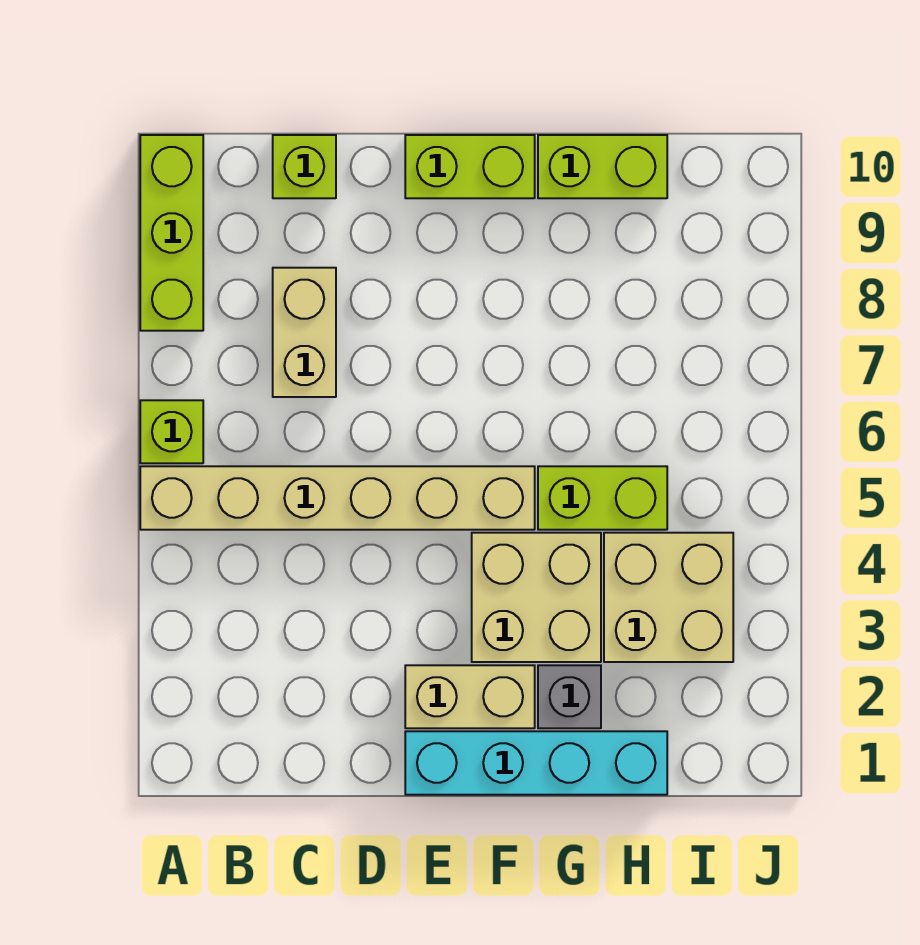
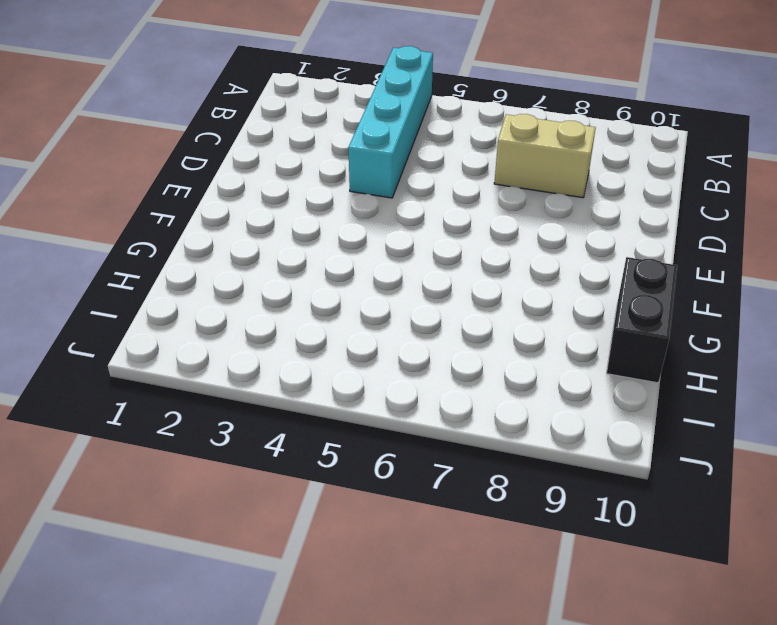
cyan 1x4 brick [348,46,433,198] -> cyan 1x4 brick moved to [405,731,667,795]
black 1x2 brick [607,257,677,383] -> lime 1x2 brick [538,135,667,198]
none -> tan 1x6 brick [140,466,535,530]
none -> lime 1x1 brick [140,400,203,463]
none -> lime 1x3 brick [140,135,203,331]

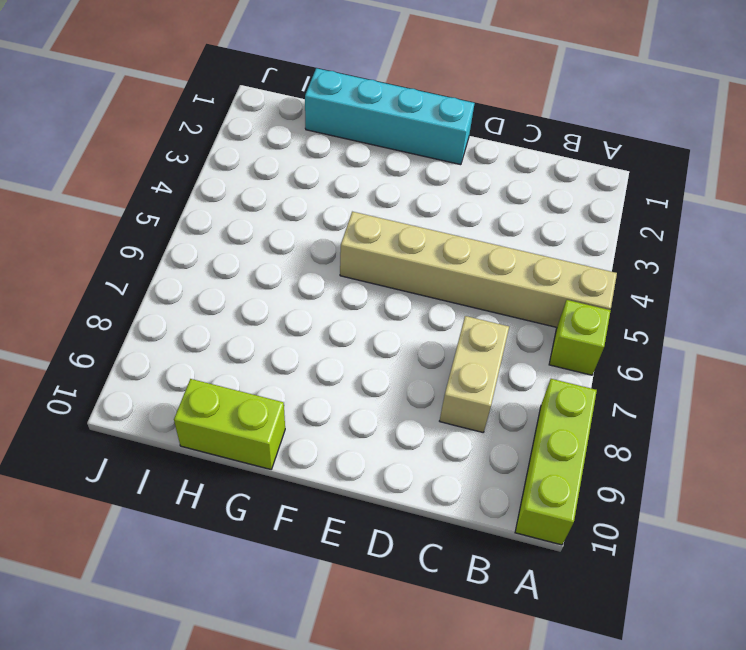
none -> lime 1x1 brick [273,135,336,198]
none -> tan 1x2 brick [405,665,535,728]
none -> lime 1x2 brick [405,135,535,198]

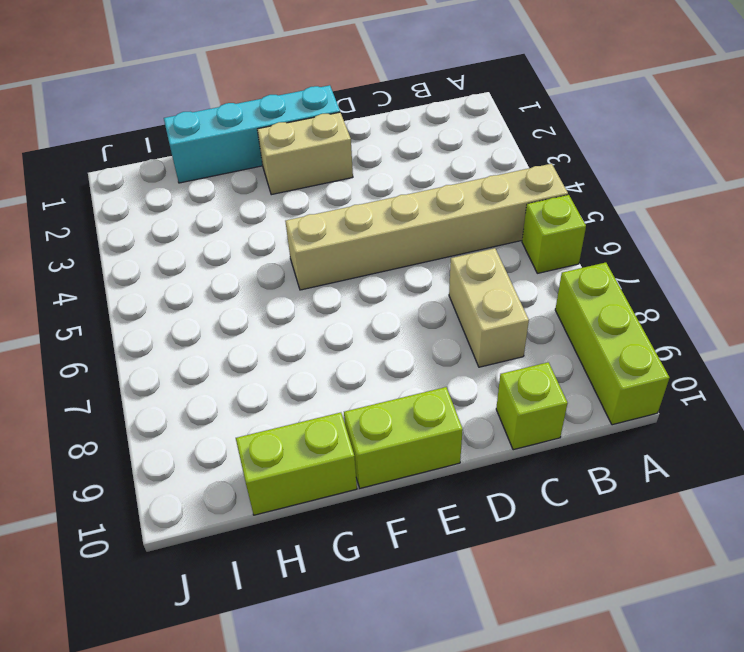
none -> tan 2x2 brick [472,533,601,662]
none -> grey 1x1 brick [538,665,601,728]
none -> lime 1x2 brick [538,466,667,530]

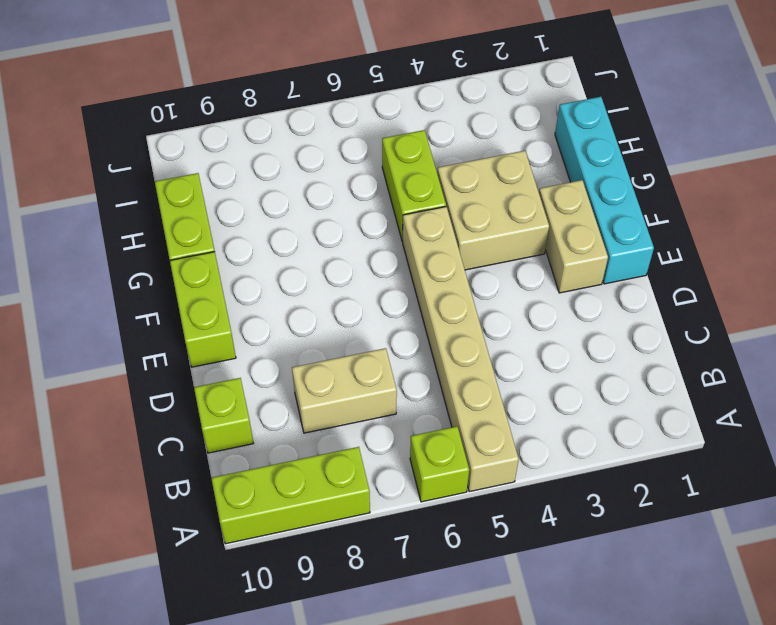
none -> grey 1x1 brick [538,665,601,728]
none -> tan 2x2 brick [604,533,733,662]

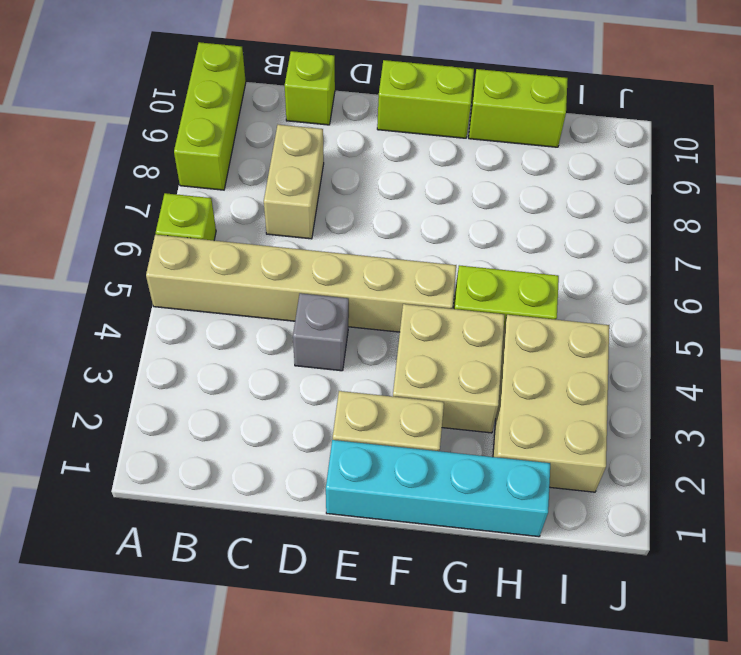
grey 1x1 brick [293,293,349,371] -> grey 1x1 brick moved to [538,665,601,728]
tan 2x3 brick [493,315,609,492] -> tan 2x2 brick [604,533,733,662]

